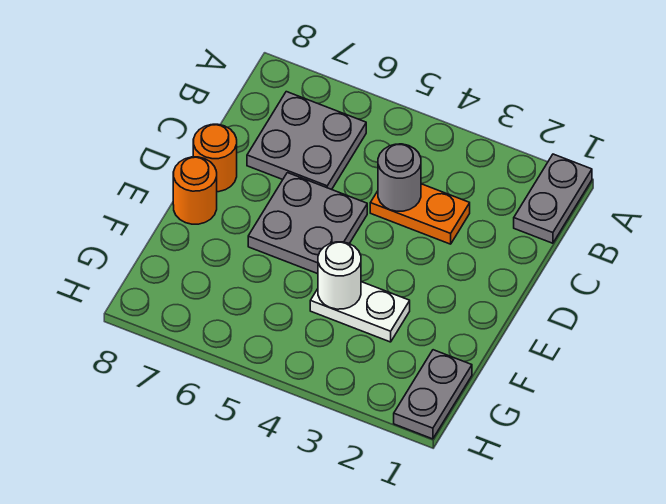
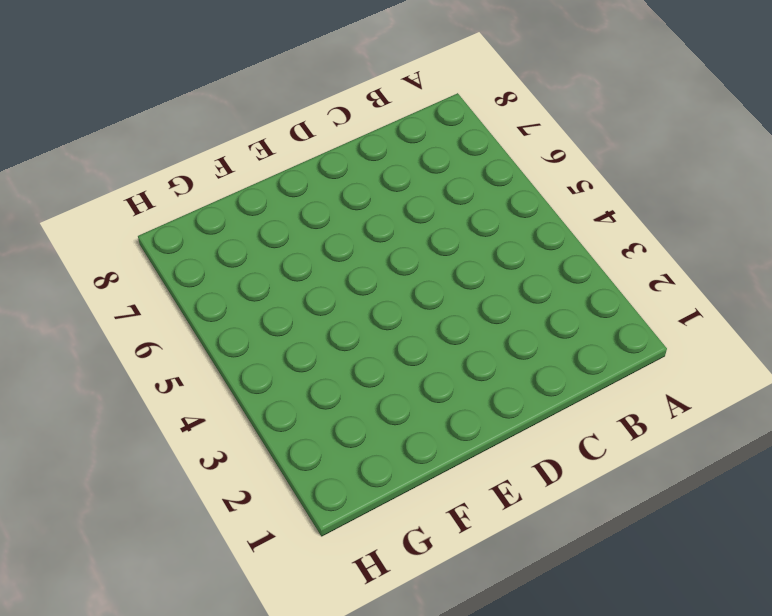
none -> grey 1x2 plate [514,154,592,243]
none -> grey 2x2 plate [247,92,366,190]

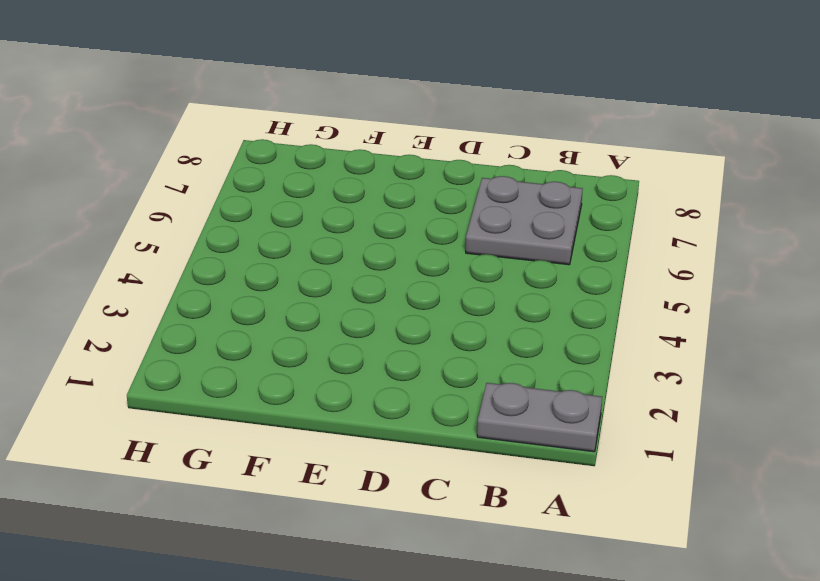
none -> orange 1x2 plate [370,184,470,244]
none -> grey 2x2 plate [248,173,367,274]

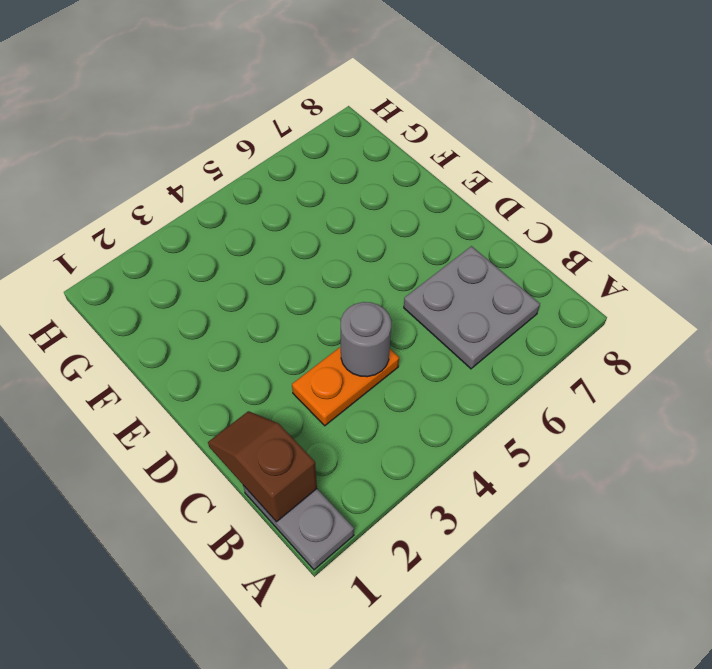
brown 1x2 slope [208,411,317,522] -> none
none -> grey 2x2 plate [248,173,367,274]
none -> orange 1x1 round brick [193,124,237,192]

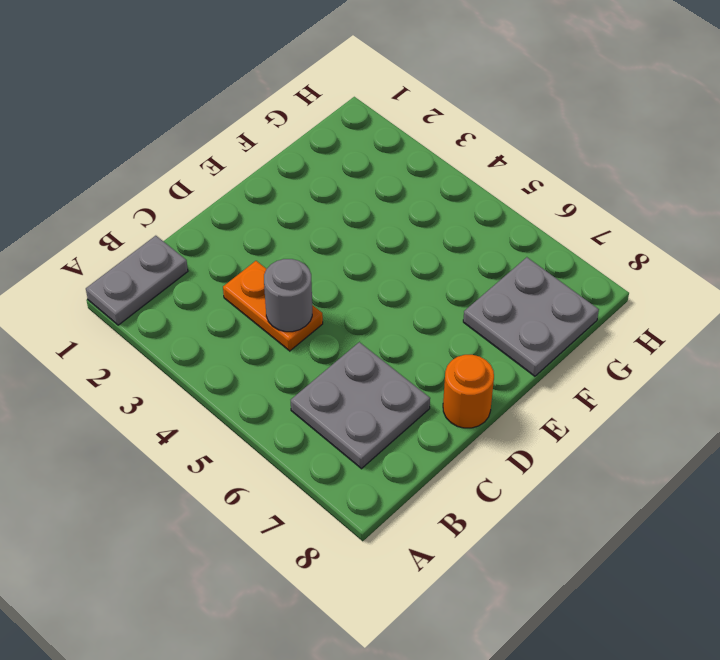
grey 2x2 plate [463,257,599,376] -> grey 2x2 plate moved to [248,173,367,274]
none -> orange 1x1 round brick [173,157,217,224]
none -> white 1x2 plate [310,282,410,342]

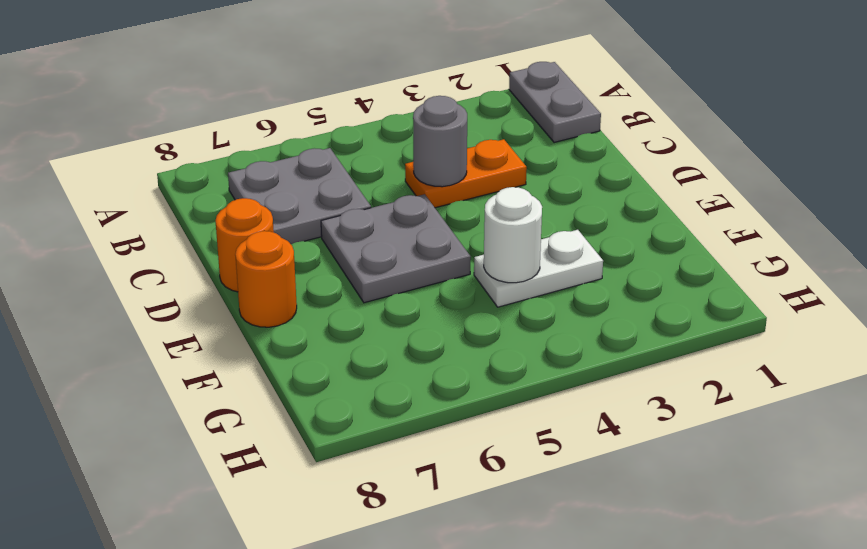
none -> grey 1x2 plate [394,350,472,439]

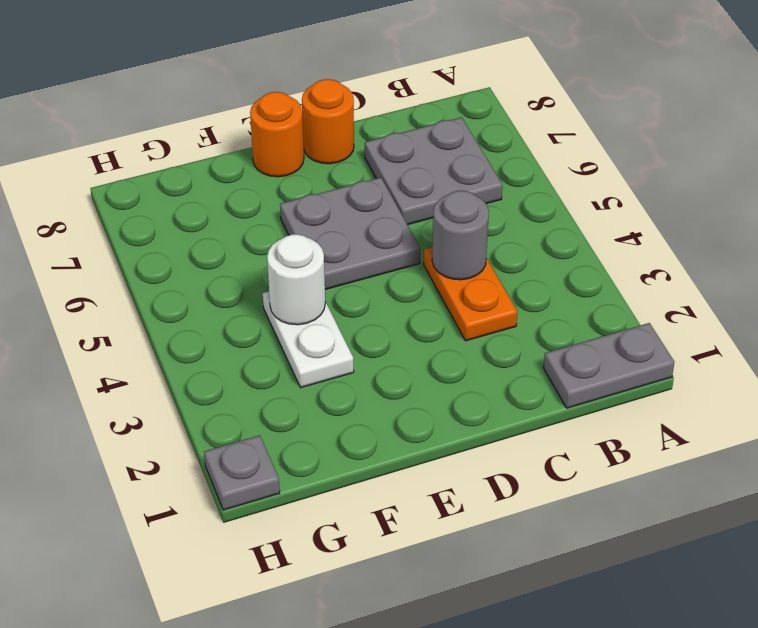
grey 1x1 plate [204,435,280,510] -> grey 1x2 plate [394,350,472,439]

